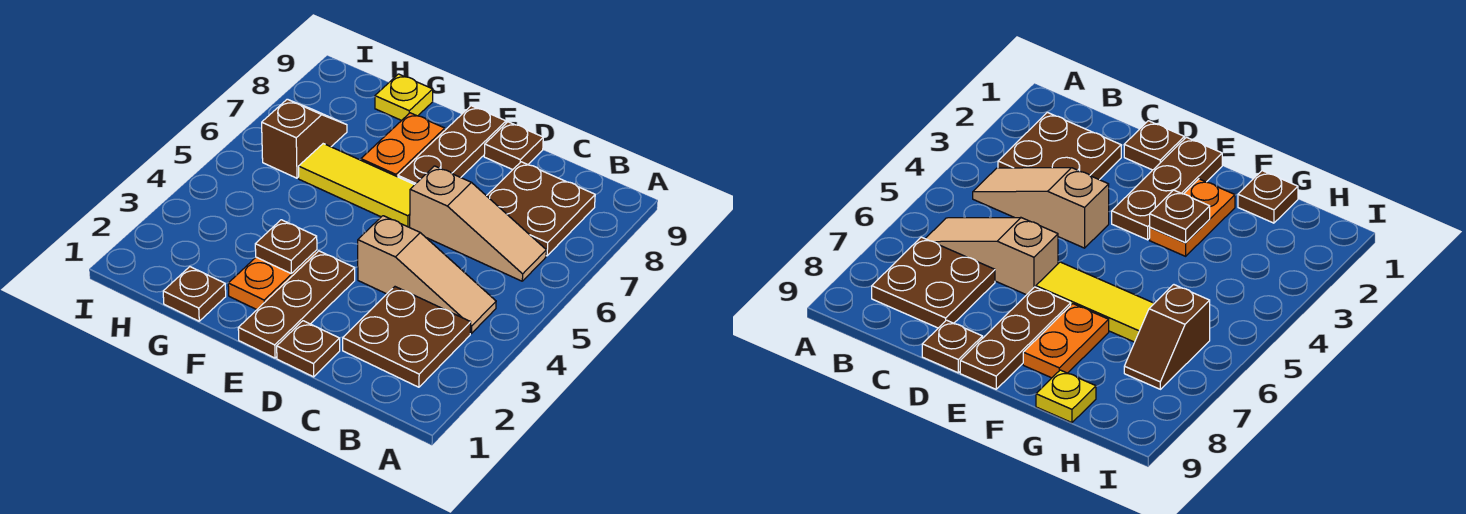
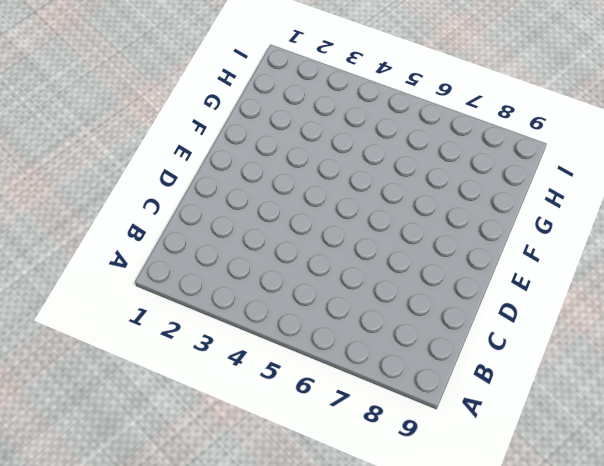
none -> brown 2x2 plate [343,287,471,387]
none -> tan 1x3 slope [358,216,496,333]
none -> tan 1x3 slope [410,166,546,281]

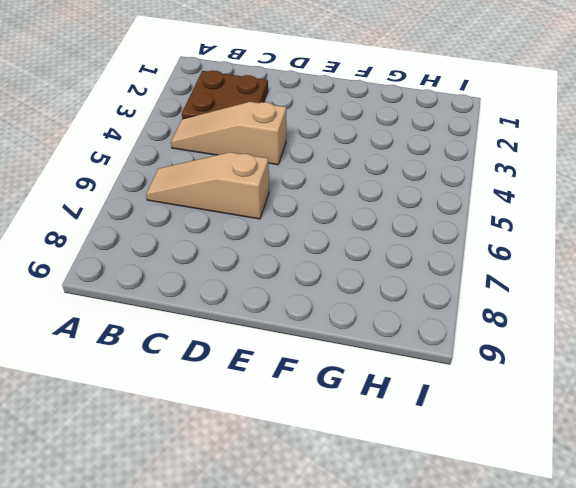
none -> brown 2x2 plate [487,162,595,256]
none -> brown 1x1 plate [277,321,340,377]
none -> brown 1x1 plate [484,122,543,170]

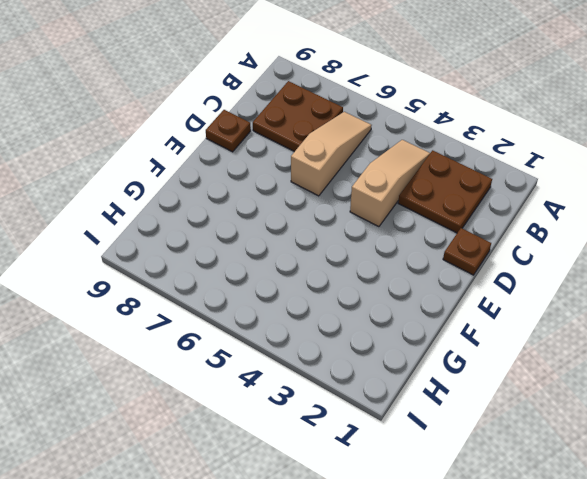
none -> brown 1x3 plate [238,251,355,358]
none -> yellow 1x3 tile [299,144,414,227]
none -> brown 1x3 plate [398,106,506,185]

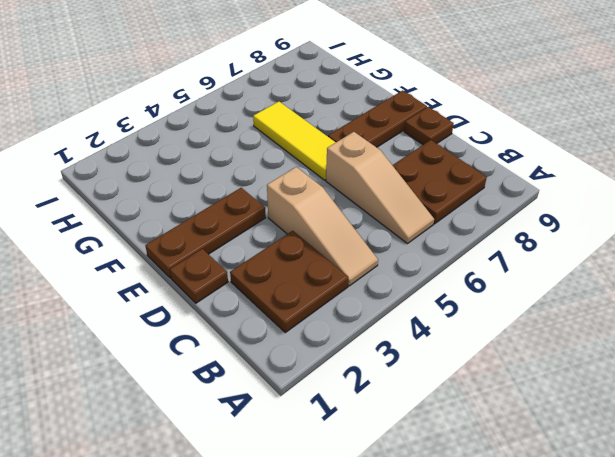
none -> orange 1x2 plate [228,250,317,310]
none -> orange 1x2 plate [361,113,445,177]
none -> brown 1x1 plate [163,267,226,321]

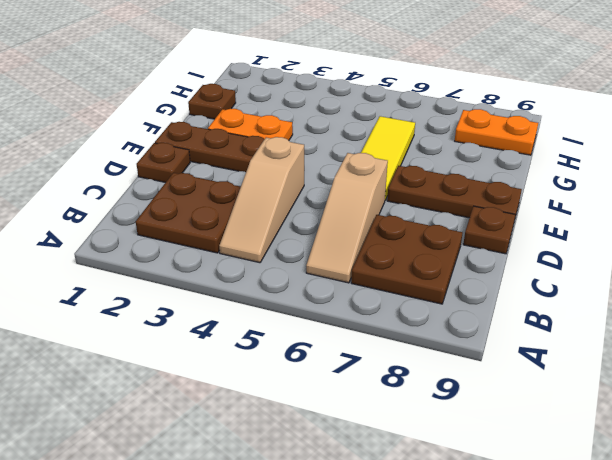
orange 1x2 plate [455,109,538,155] -> orange 1x2 plate moved to [361,113,445,177]
none -> yellow 1x1 plate [375,74,433,120]
none -> brown 1x2 slope [262,99,347,178]
none -> brown 1x1 plate [255,220,317,273]

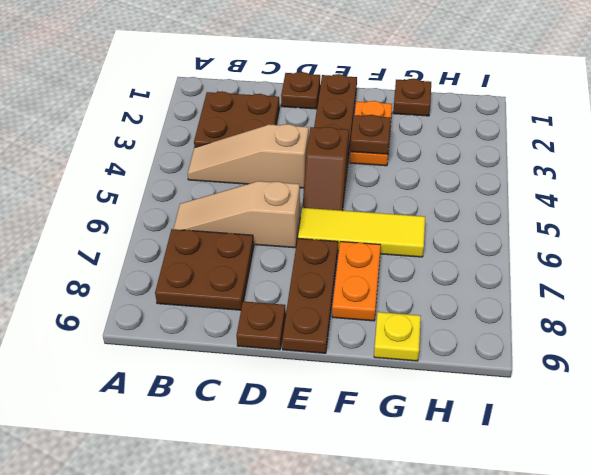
brown 1x2 slope [303,127,349,211] -> brown 1x2 slope moved to [262,99,347,178]

